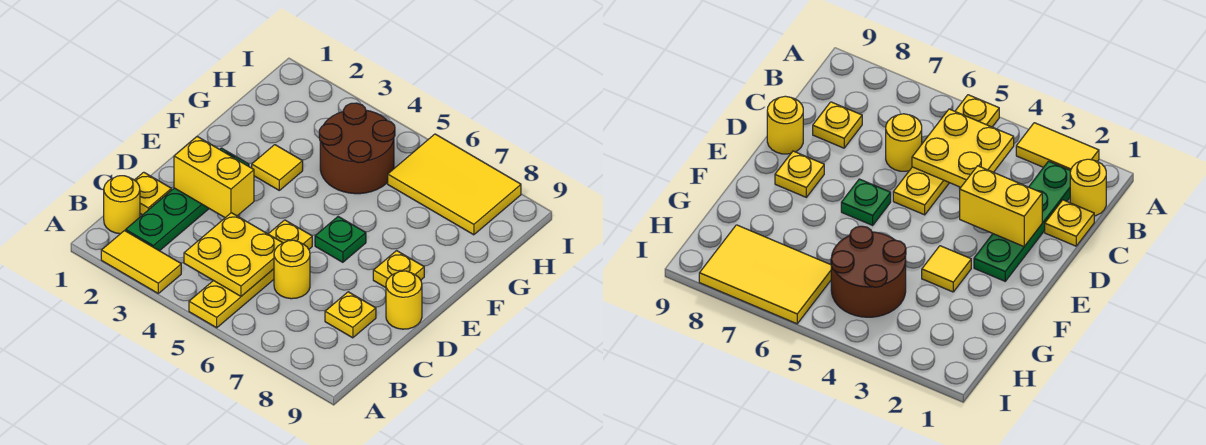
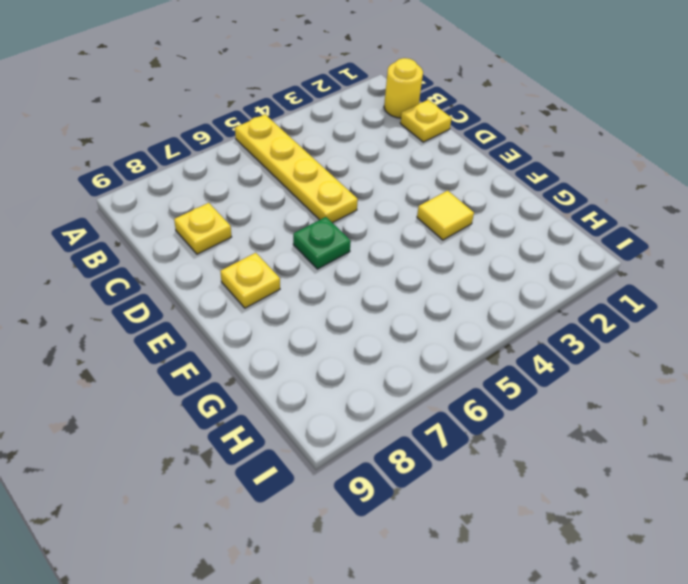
none -> yellow 1x2 tile [101,231,181,293]
none -> green 1x4 plate [126,148,249,251]
none -> yellow 1x1 round brick [274,240,310,299]

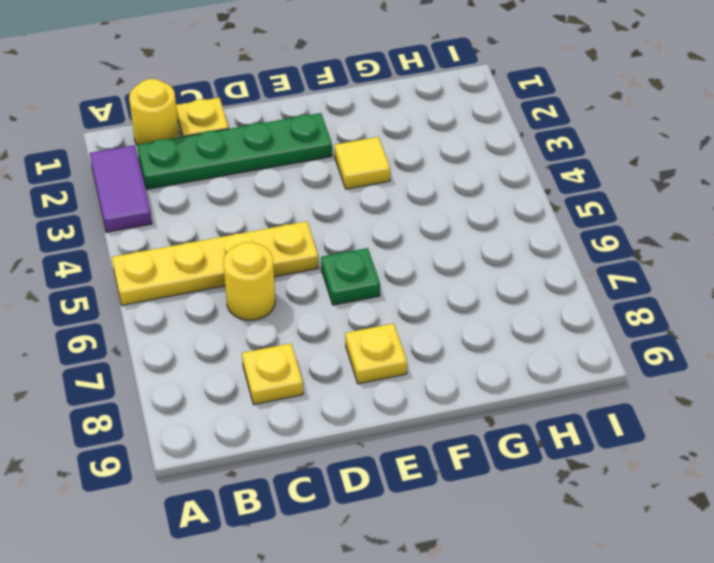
purple 1x2 tile [90,145,152,232] -> yellow 1x2 tile [101,231,181,293]
none -> yellow 1x1 round brick [386,271,422,329]
none -> brown 2x2 round brick [319,103,395,194]
none -> yellow 2x3 tile [388,134,521,235]

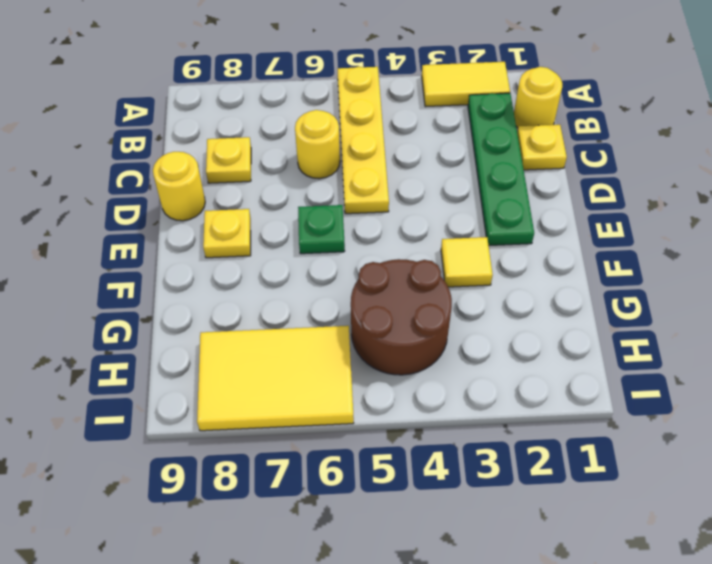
none -> yellow 2x2 plate [184,213,282,296]
none -> yellow 1x2 brick [174,137,254,218]

